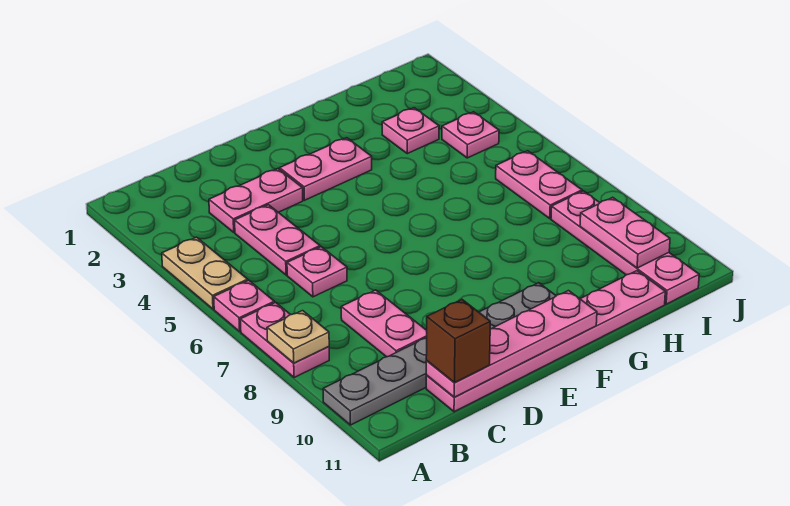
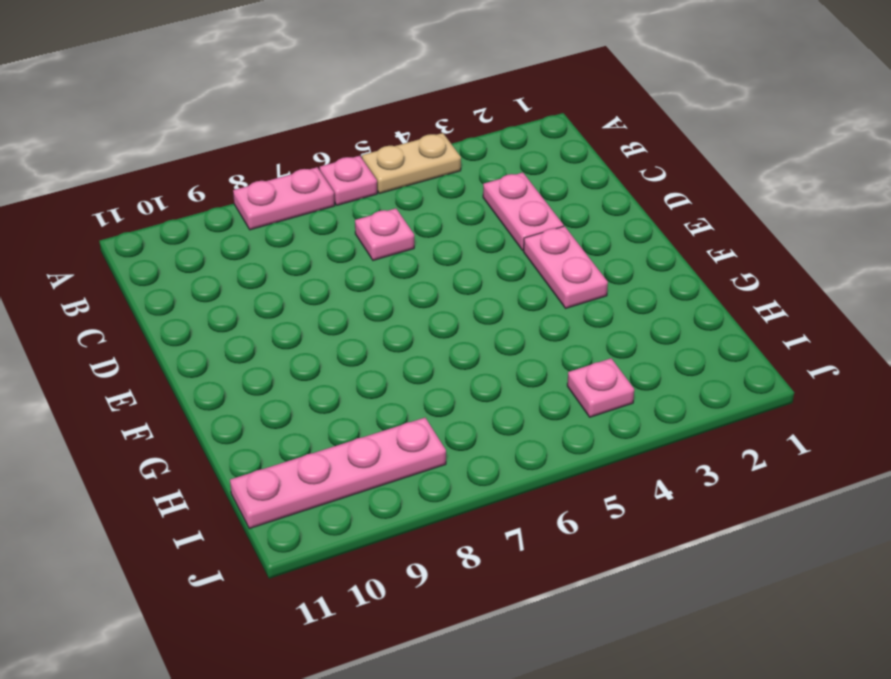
none -> grey 1x6 plate [323,283,556,425]
none -> pink 1x2 plate [235,205,320,275]
none -> pink 1x2 plate [341,290,427,357]

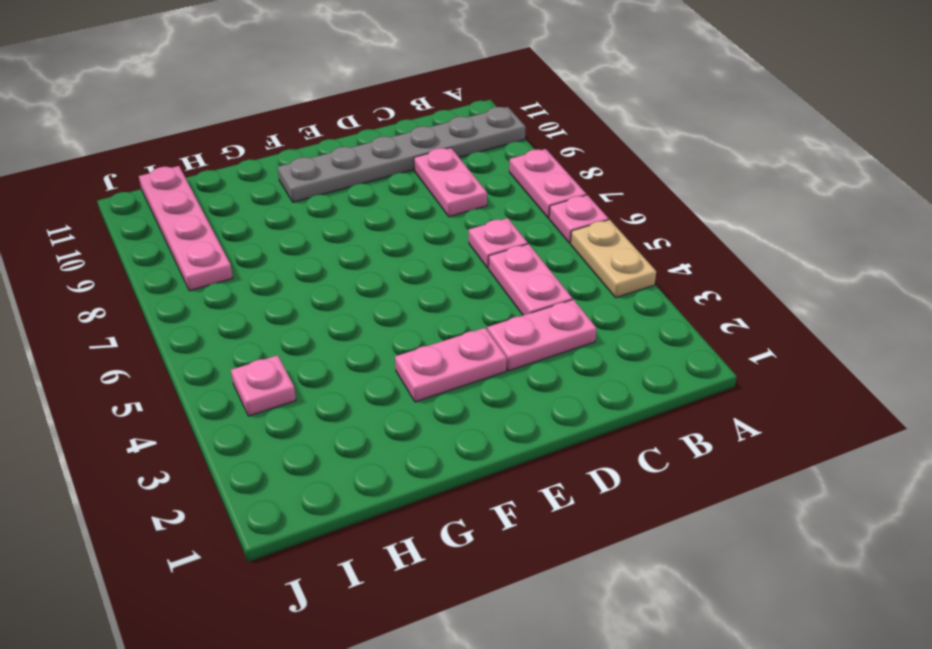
none -> pink 1x6 plate [426,271,665,412]
none -> pink 1x1 plate [382,108,439,154]
none -> pink 1x2 plate [496,151,582,218]

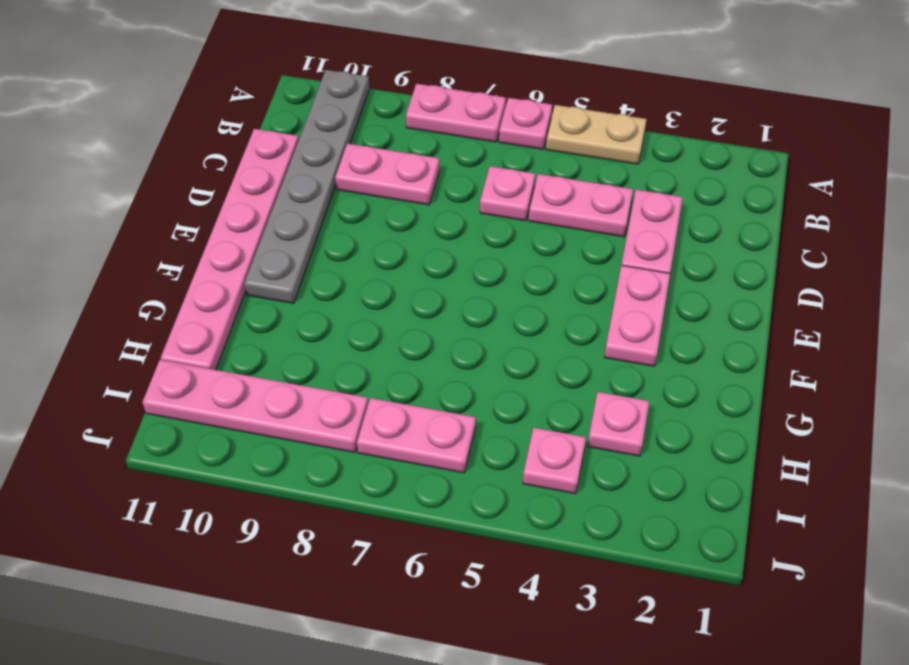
none -> tan 1x1 plate [267,311,329,363]
none -> pink 1x4 plate [426,291,597,397]
none -> pink 1x2 plate [580,197,670,268]

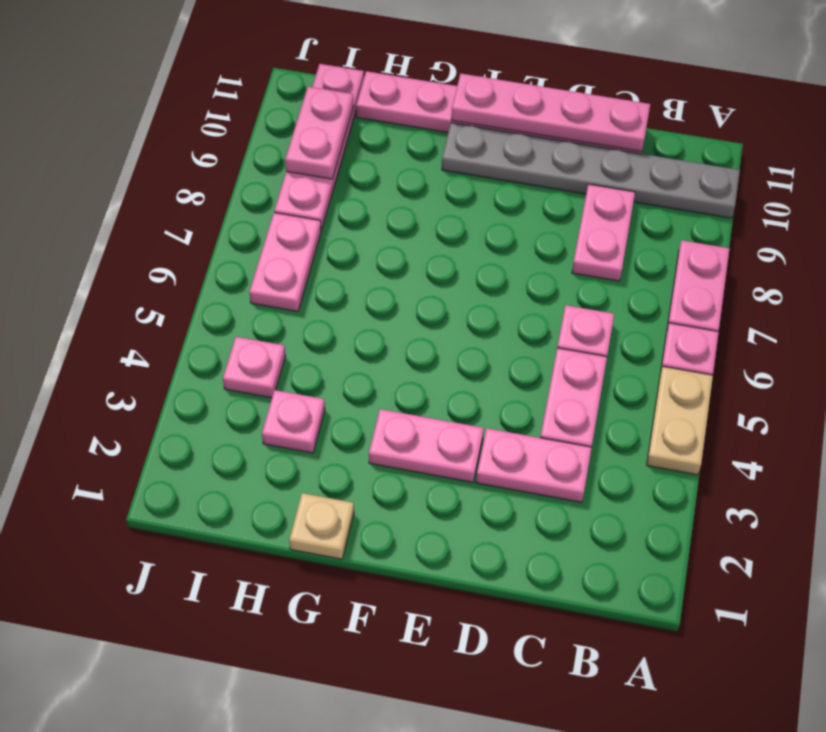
tan 1x1 plate [289,493,354,559] -> tan 1x1 plate moved to [267,311,329,363]
none -> brown 1x1 brick [426,300,490,383]

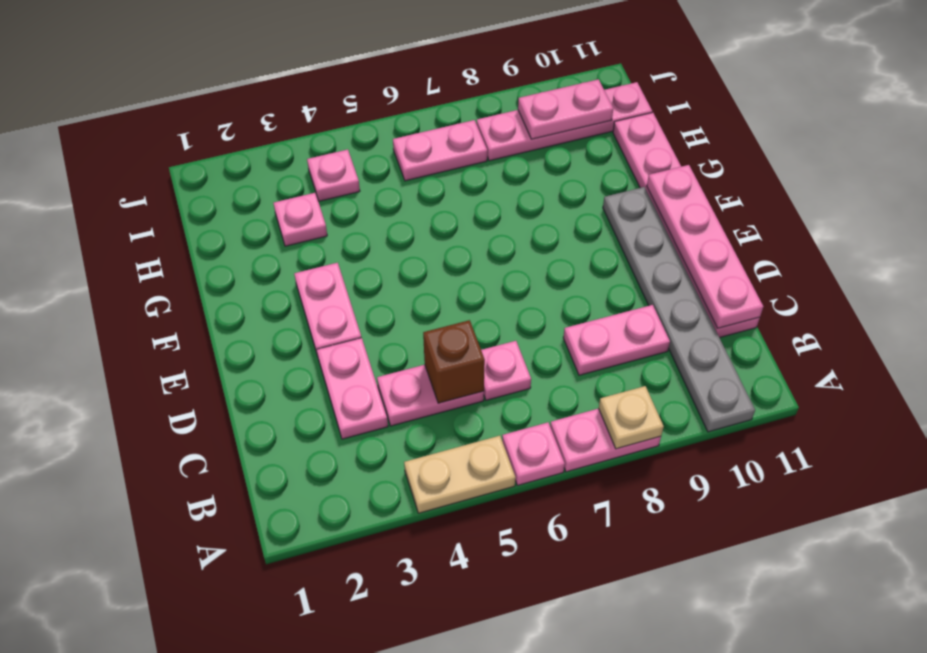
brown 1x1 brick [423,320,485,403] -> brown 1x1 brick moved to [426,300,490,383]

